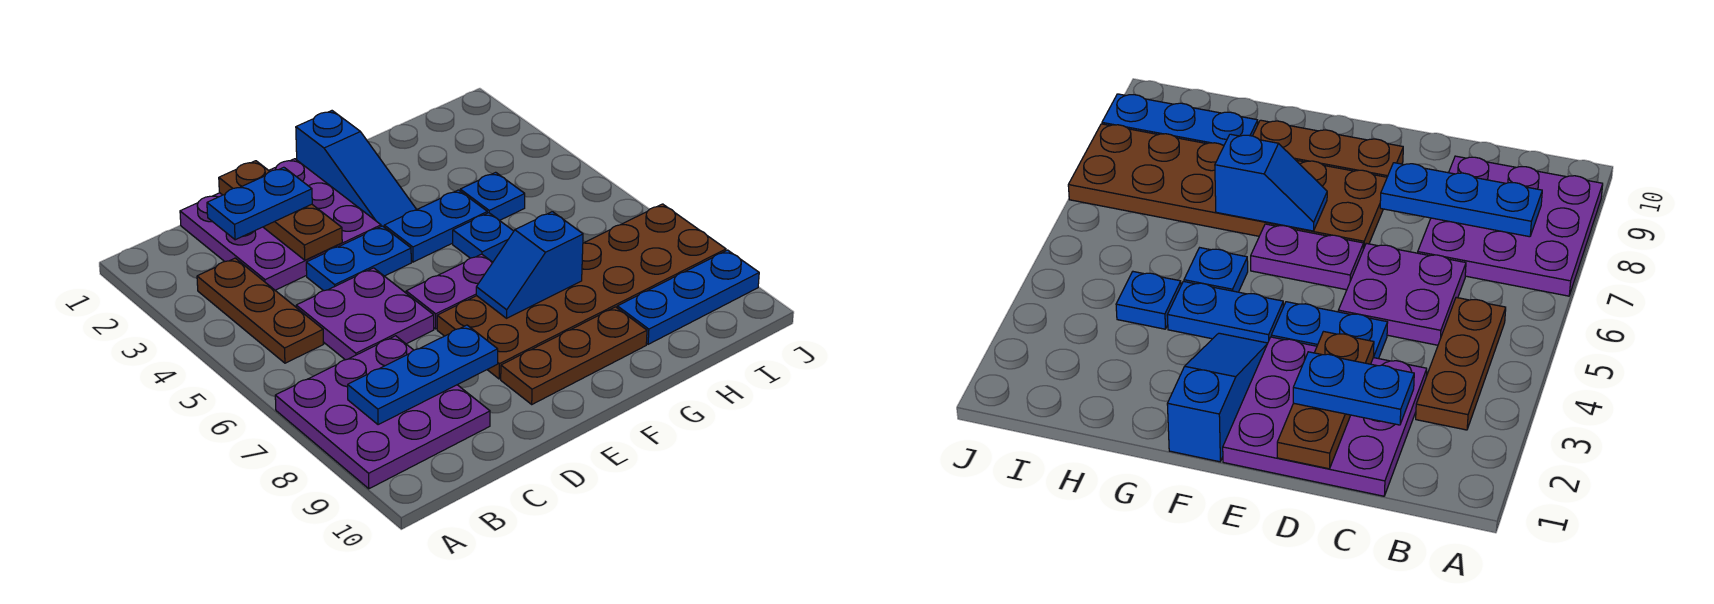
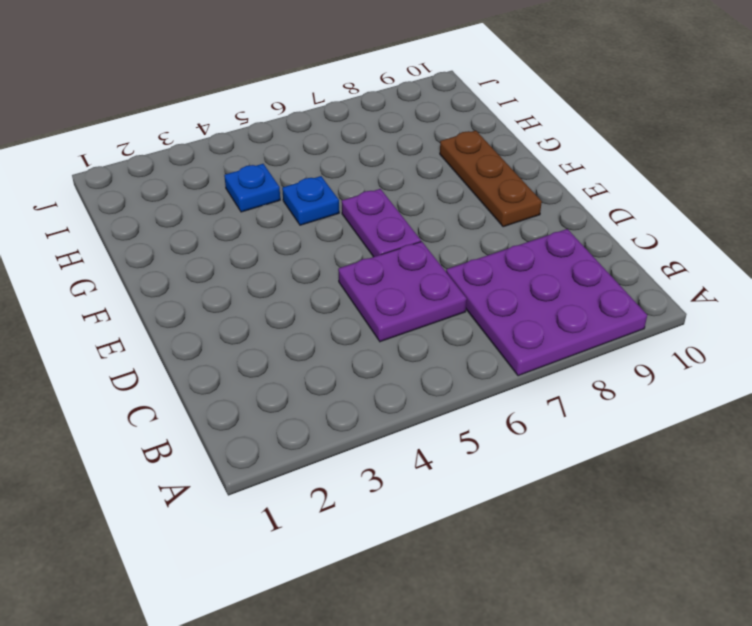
none -> brown 1x3 plate [197,258,323,363]
none -> purple 3x3 plate [180,159,381,290]
none -> blue 1x2 plate [306,226,411,291]

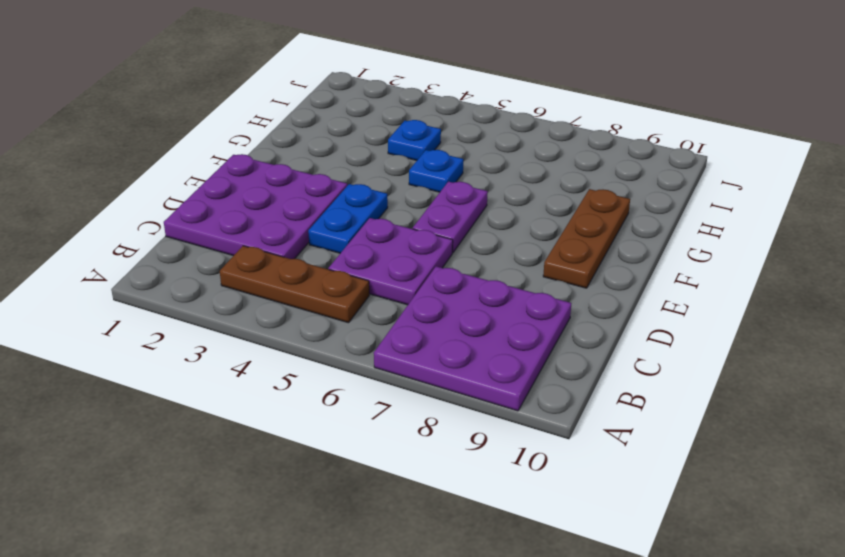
none -> brown 2x6 plate [437,204,726,379]
none -> blue 1x3 slope [296,111,417,227]
none -> blue 1x2 plate [384,190,487,262]

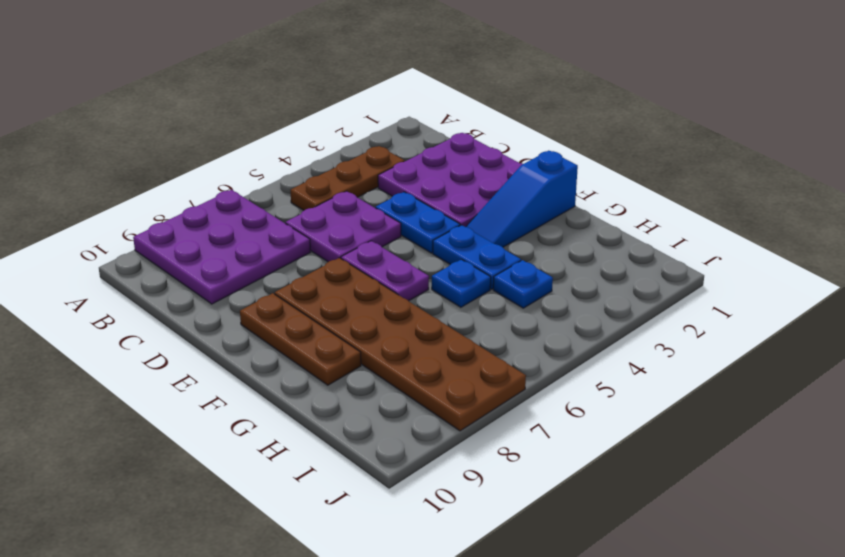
none -> blue 1x3 plate [617,250,759,344]
none -> blue 1x3 plate [348,325,498,425]
none -> brown 1x3 plate [219,161,342,260]

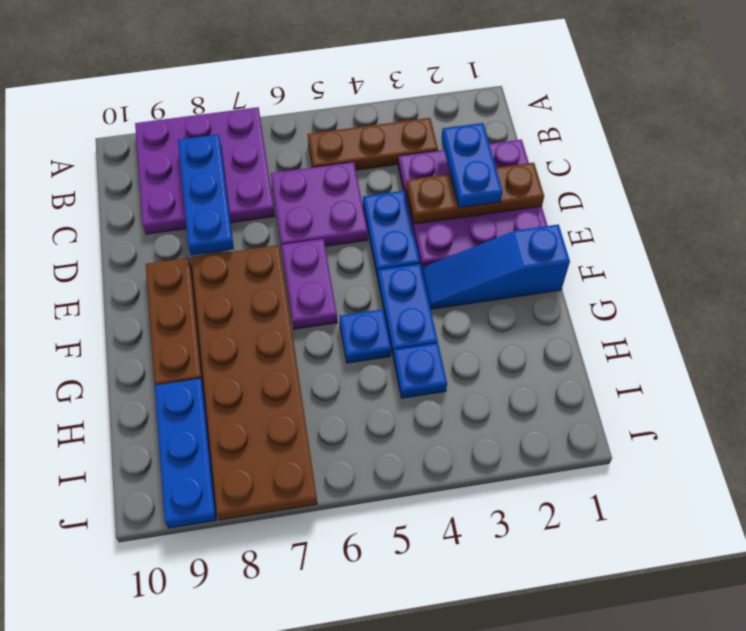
none -> blue 1x2 slope [476,212,583,318]

